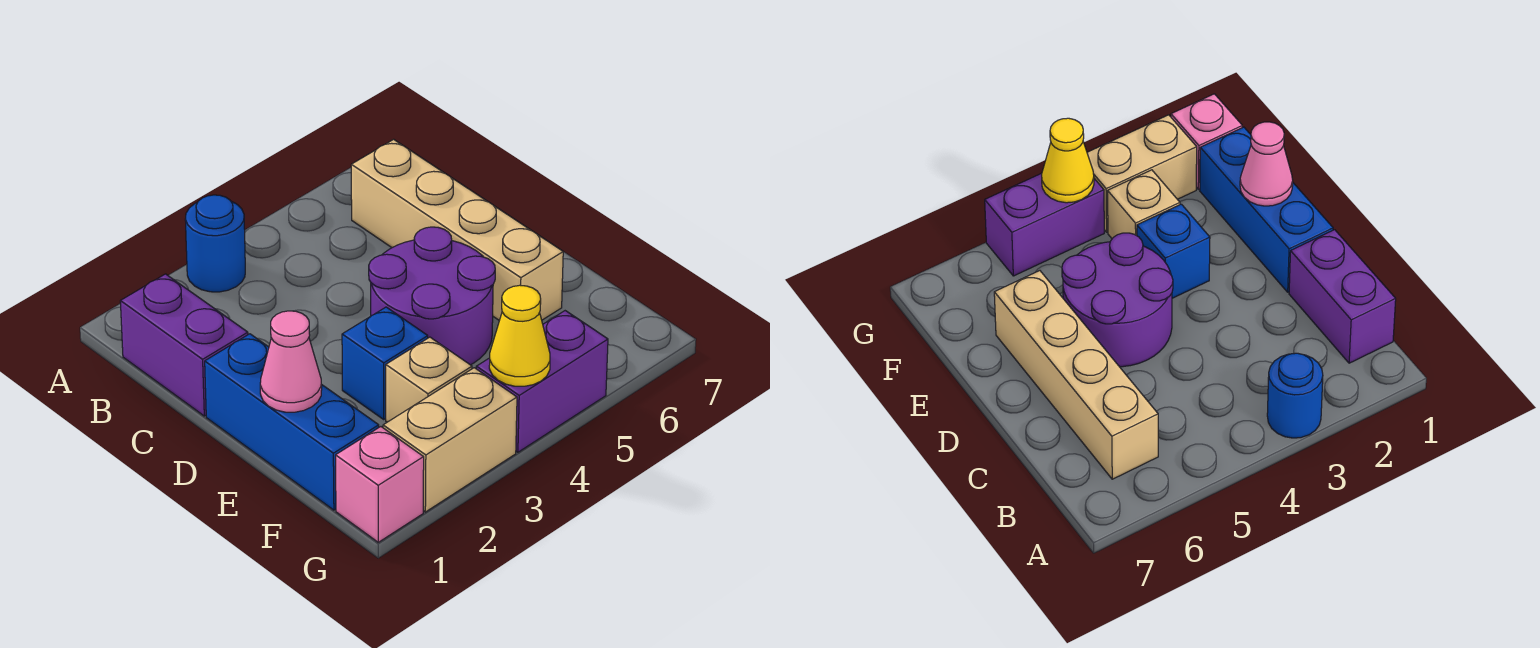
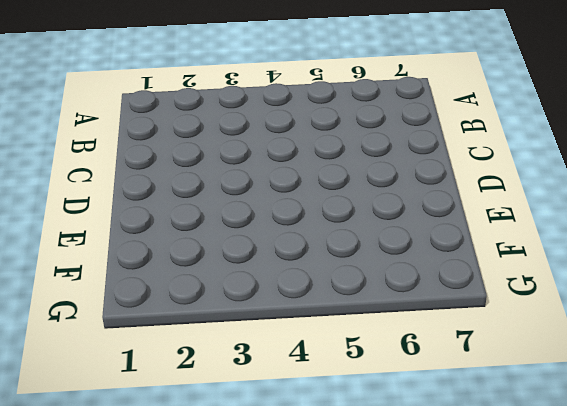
none -> blue 1x1 round brick [185,195,245,292]
none -> purple 1x2 brick [120,274,248,416]
none -> tan 1x4 brick [351,139,563,321]

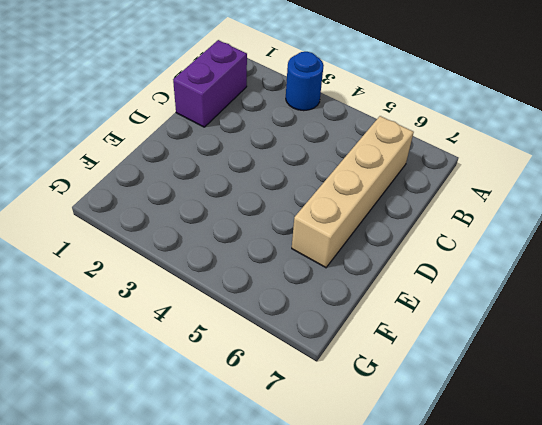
none -> blue 1x3 brick [205,334,379,510]
none -> purple 2x2 round brick [369,227,495,365]
none -> blue 1x1 brick [342,307,428,419]

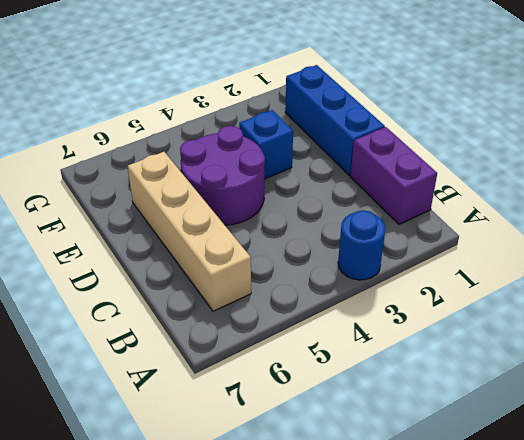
none -> tan 1x1 brick [386,337,472,422]
none -> pink 1x1 brick [336,427,424,542]
none -> tan 1x2 brick [383,368,517,512]

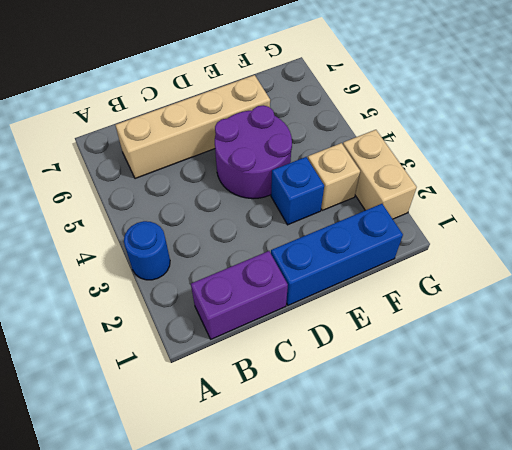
none -> pink 1x1 brick [336,427,424,542]
none -> purple 1x2 brick [476,311,608,452]
none -> pink 1x1 cone [260,311,322,412]

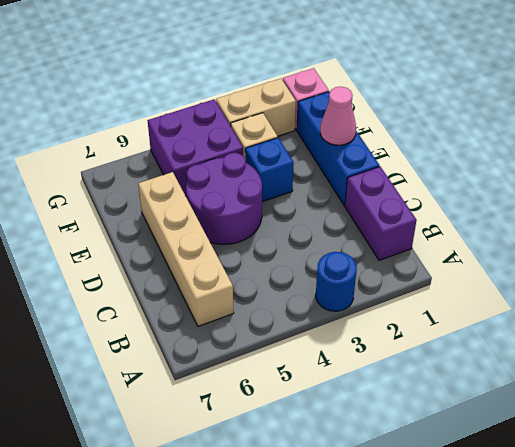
purple 2x2 brick [147,99,243,196] -> purple 1x2 brick [476,311,608,452]
none -> yellow 1x1 cone [489,285,550,386]

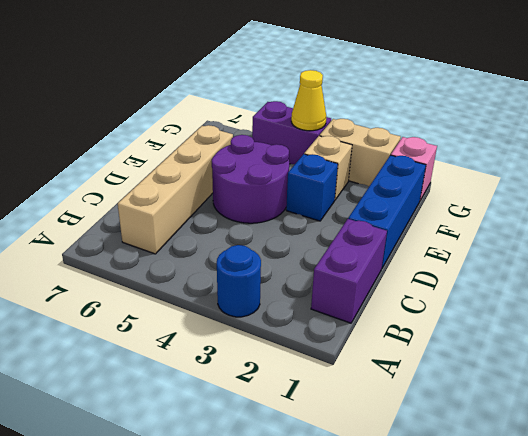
none -> pink 1x1 cone [260,311,322,412]

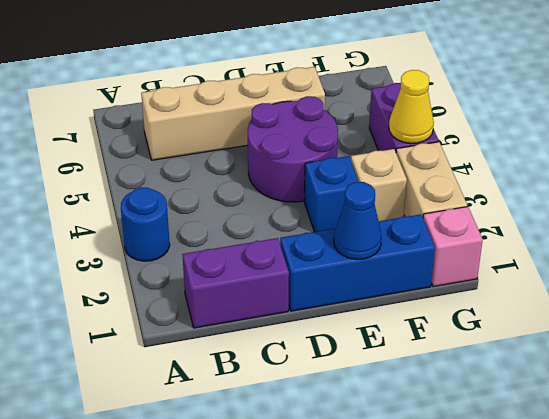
blue 1x1 cone [334,182,382,259] -> pink 1x1 cone [260,311,322,412]

